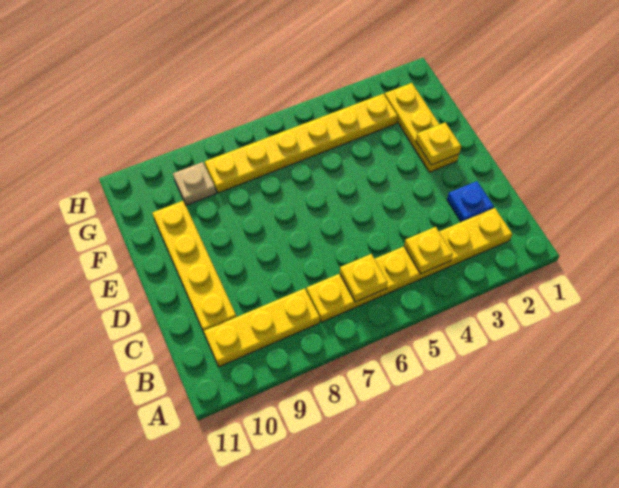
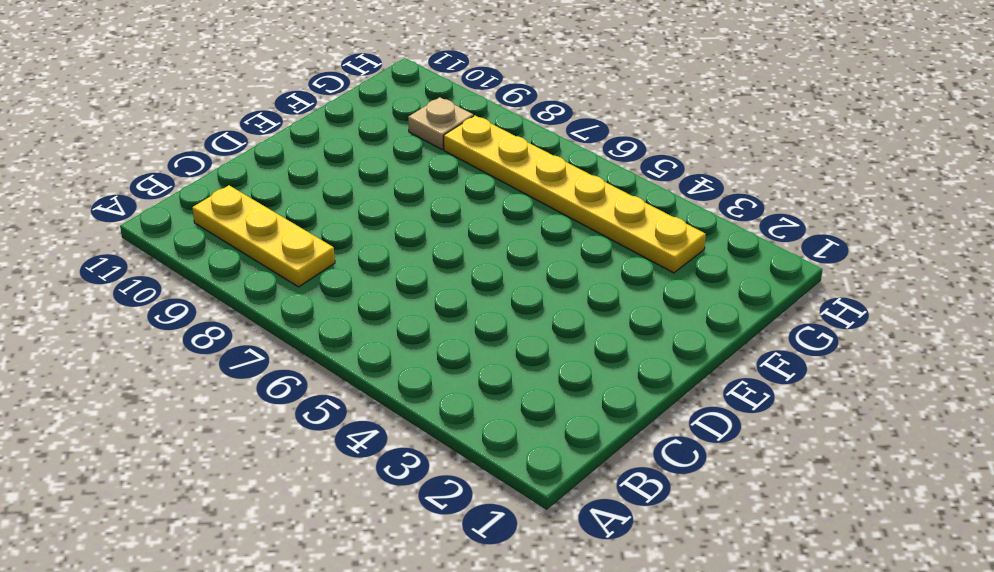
none -> yellow 1x6 plate [307,208,512,322]
none -> blue 1x1 plate [447,181,494,222]

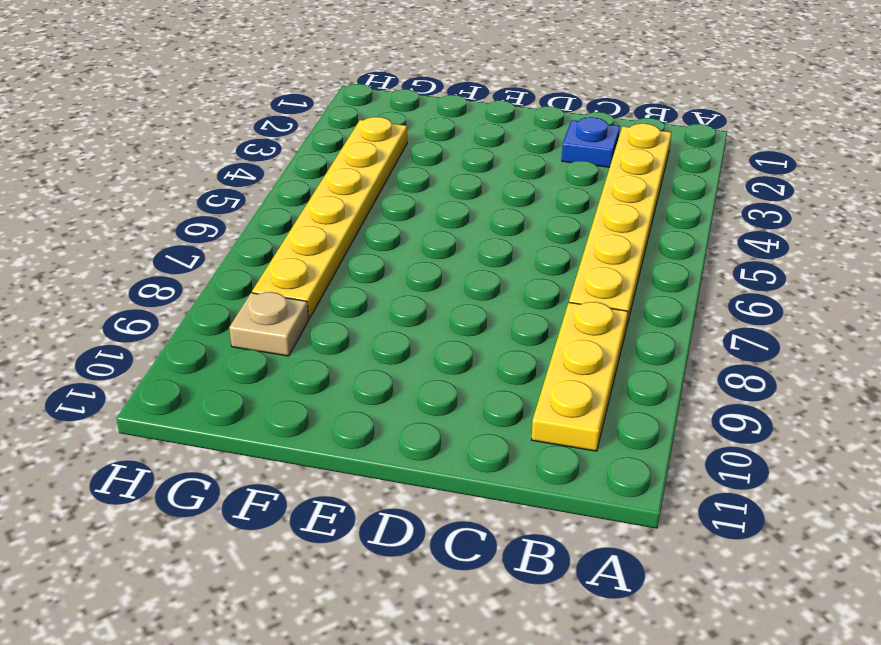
none -> yellow 1x4 plate [152,201,236,332]
none -> yellow 1x3 plate [385,83,459,172]

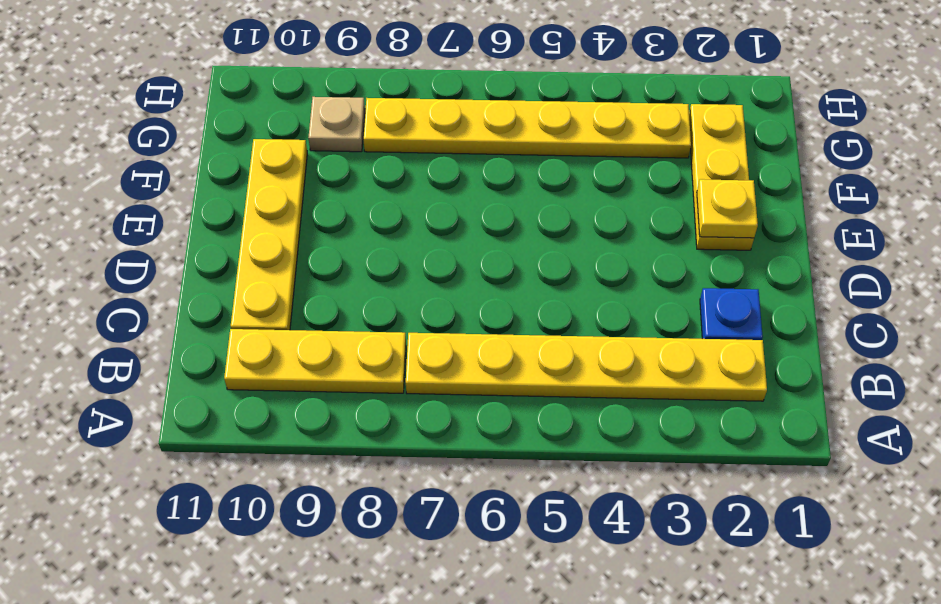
none -> yellow 1x1 plate [404,227,453,274]
none -> yellow 1x1 plate [340,254,388,302]

